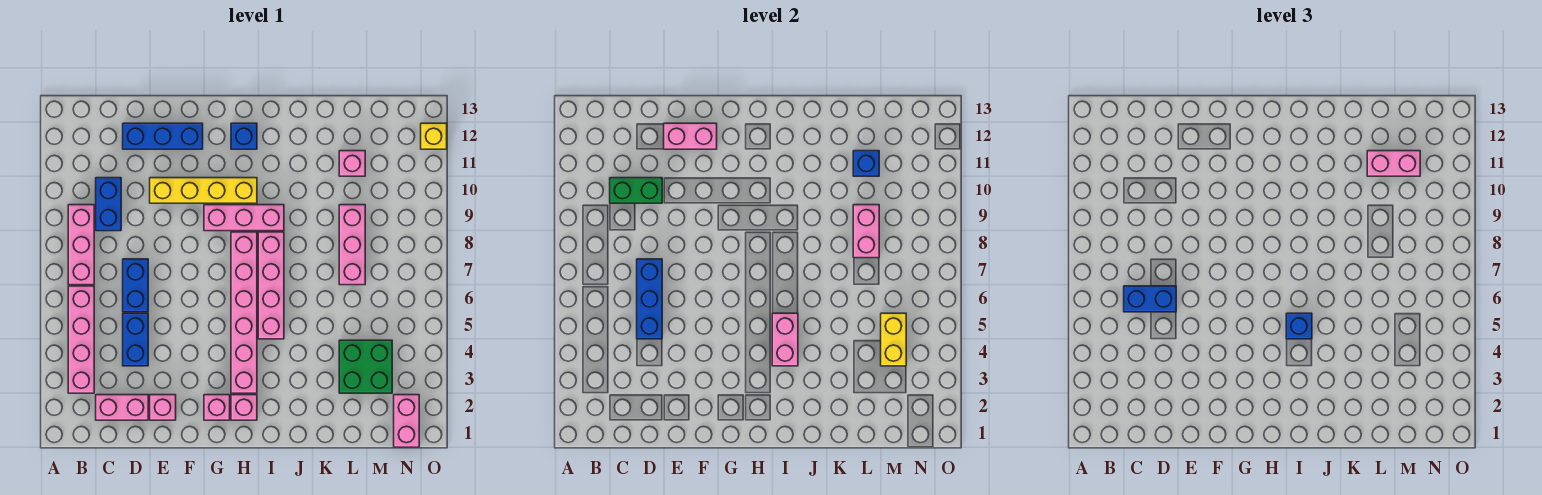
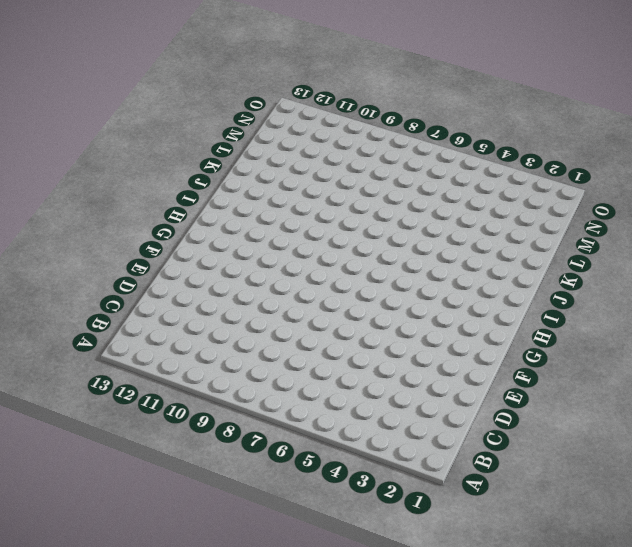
none -> pink 1x4 brick [68,286,94,393]
none -> pink 1x3 brick [68,205,94,285]
none -> pink 1x2 brick [96,395,148,420]
none -> blue 1x2 brick [96,178,121,231]

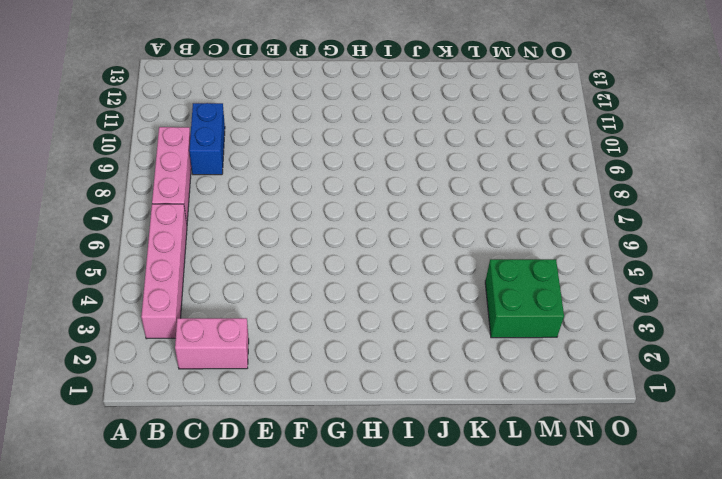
none -> blue 1x2 brick [123,313,148,366]
none -> blue 1x2 brick [123,259,148,312]
none -> blue 1x3 brick [123,123,203,149]
none -> pink 1x1 brick [150,395,176,420]

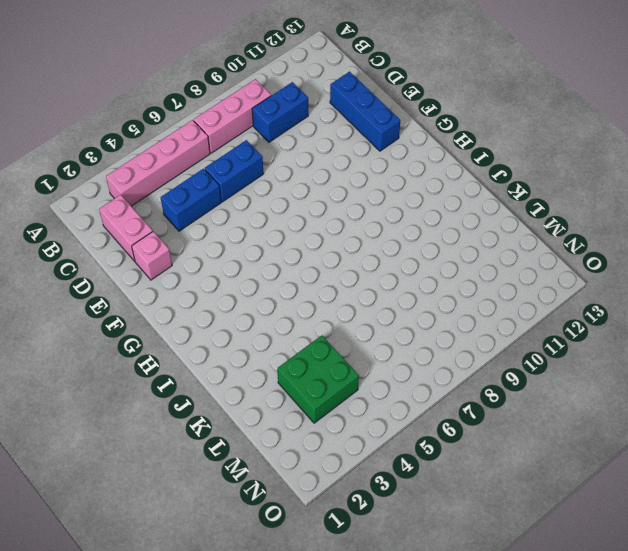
none -> yellow 1x4 brick [150,178,257,203]
none -> pink 1x1 brick [204,395,230,420]
none -> pink 1x3 brick [204,205,284,231]
none -> pink 1x1 brick [231,395,257,420]

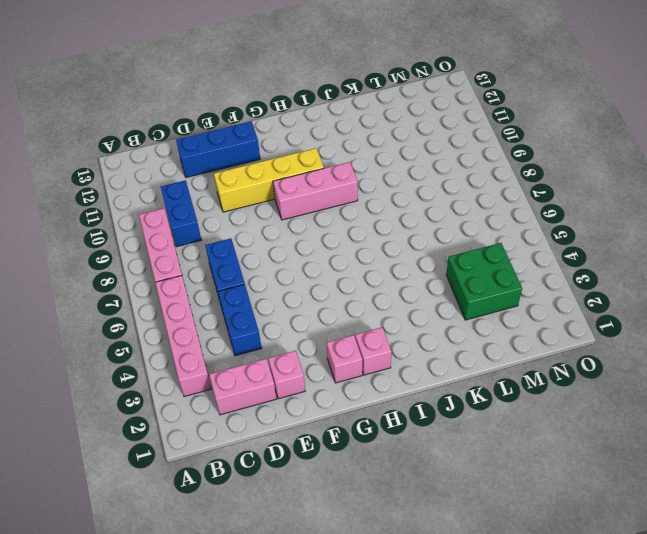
none -> pink 1x6 brick [231,232,257,393]
none -> blue 1x1 brick [231,123,257,149]
none -> pink 1x4 brick [258,232,284,339]
none -> pink 1x3 brick [339,205,365,285]

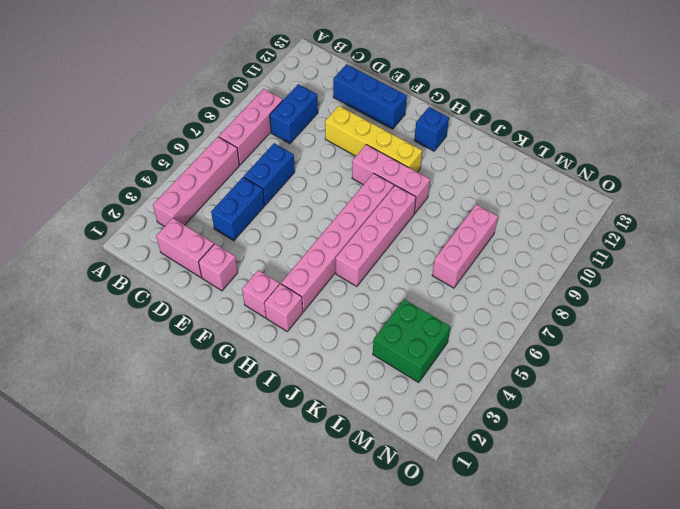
none -> pink 1x1 brick [339,151,365,176]
none -> pink 1x2 brick [394,395,419,447]
none -> yellow 1x1 brick [421,123,447,149]
none -> green 1x2 brick [610,178,662,203]

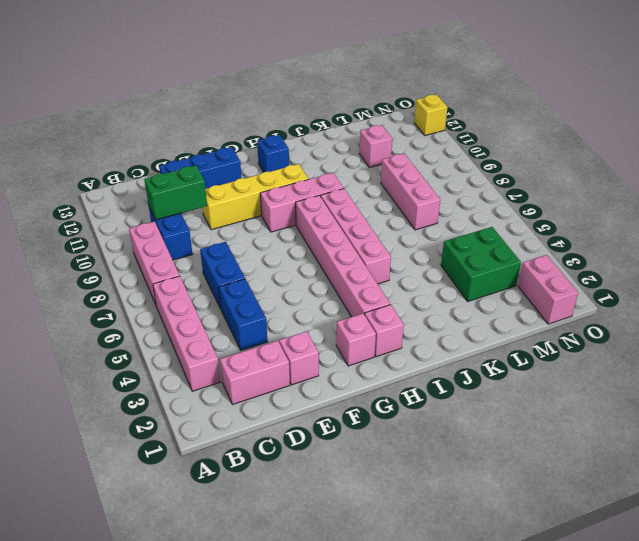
none -> blue 1x3 brick [637,259,662,339]
none -> pink 1x2 brick [664,123,717,149]
none -> pink 1x2 brick [772,313,798,366]
none -> pink 1x2 brick [853,205,879,258]

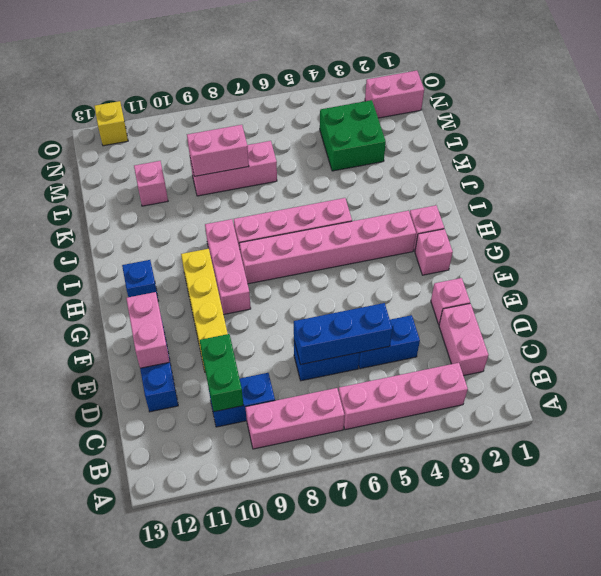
none -> pink 1x2 brick [772,313,798,366]
none -> blue 1x1 brick [853,151,879,176]
none -> yellow 1x2 brick [881,313,906,366]
none -> blue 1x2 brick [1124,286,1176,312]

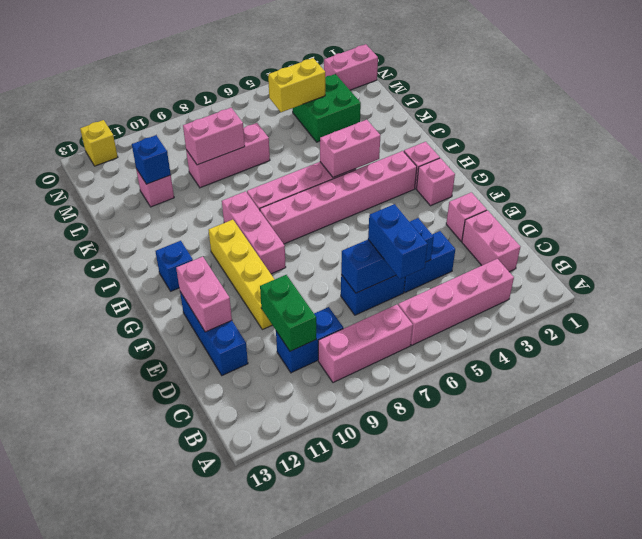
none -> blue 1x1 brick [1286,313,1312,339]
none -> pink 1x2 brick [1367,151,1420,176]

